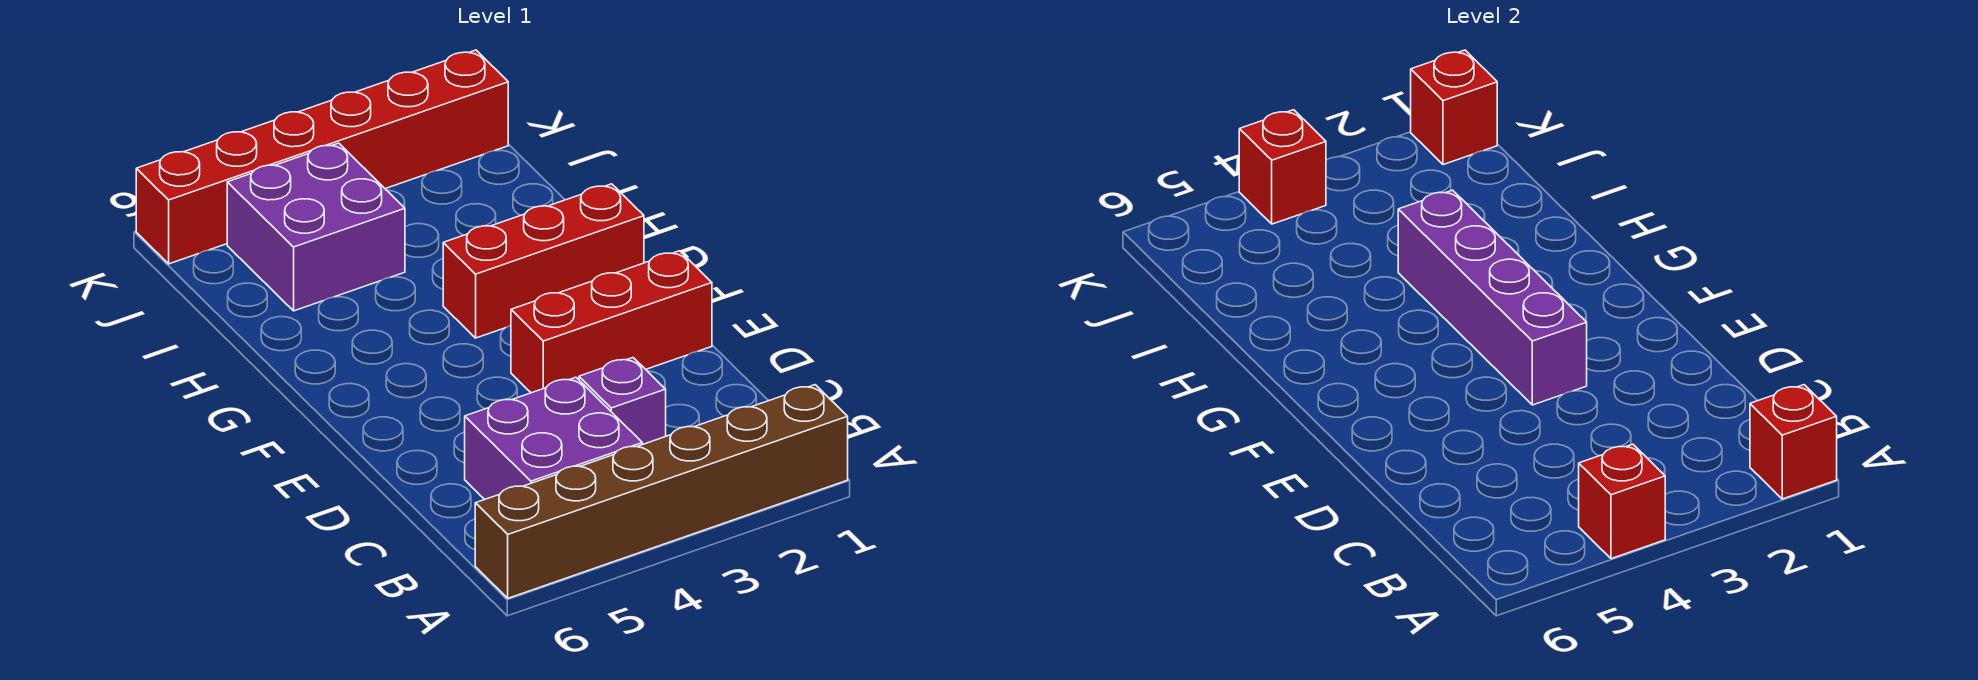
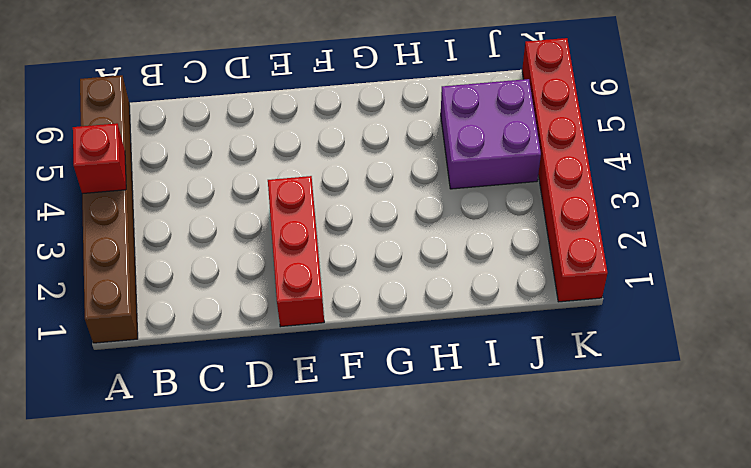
none -> purple 2x2 brick [465,377,642,499]
none -> purple 1x1 brick [579,358,666,445]
none -> red 1x3 brick [443,184,644,338]

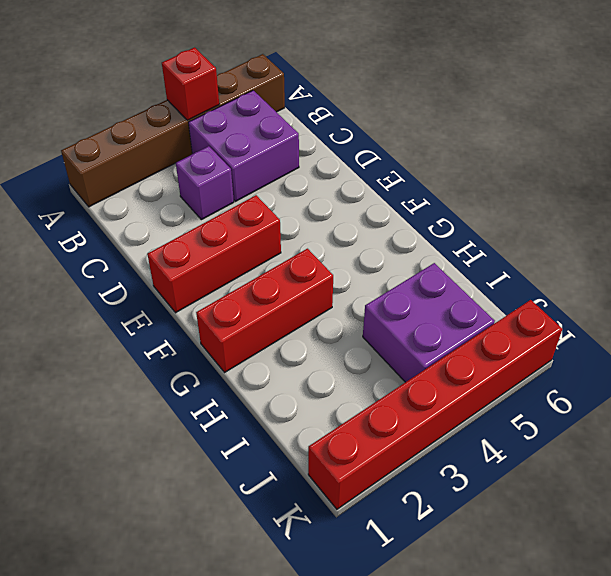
none -> red 1x1 brick [1750,385,1837,499]
none -> purple 1x4 brick [1398,190,1587,405]
none -> red 1x1 brick [1411,50,1497,165]

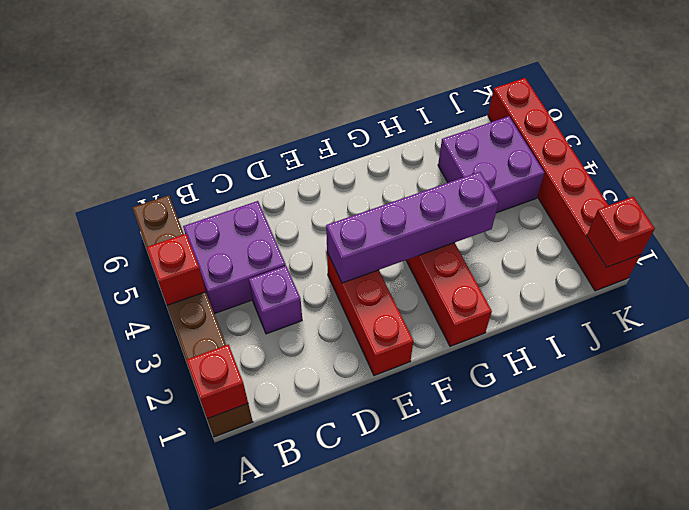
none -> red 1x1 brick [1239,110,1326,224]

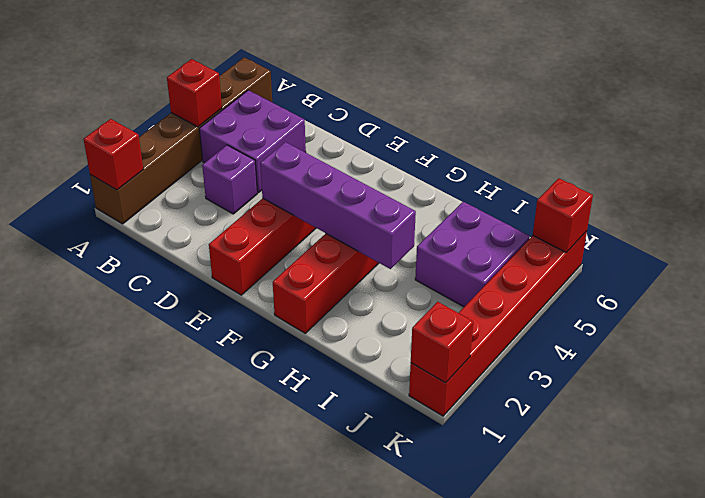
red 1x1 brick [533,178,593,253] -> red 1x1 brick moved to [1239,110,1326,224]

